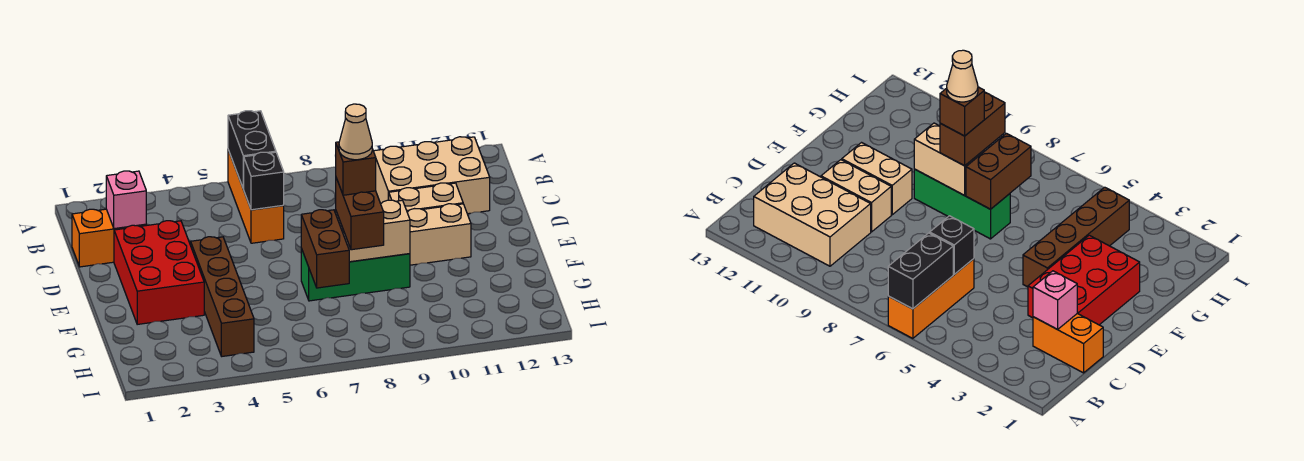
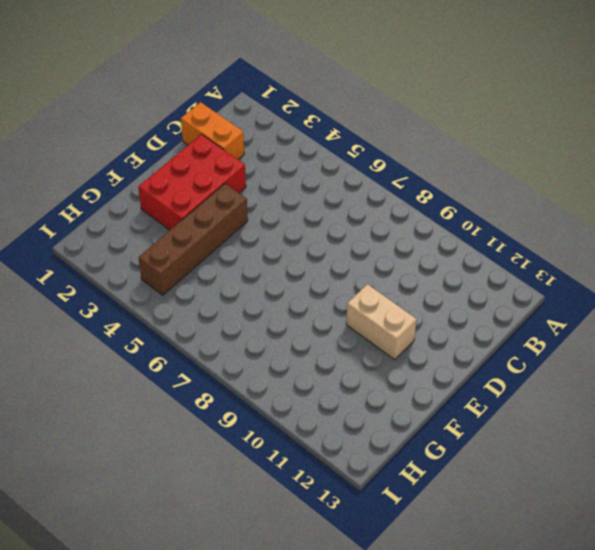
none -> orange 1x3 brick [228,150,284,243]
none -> tan 2x3 brick [374,137,490,214]
none -> tan 1x2 brick [389,183,463,212]

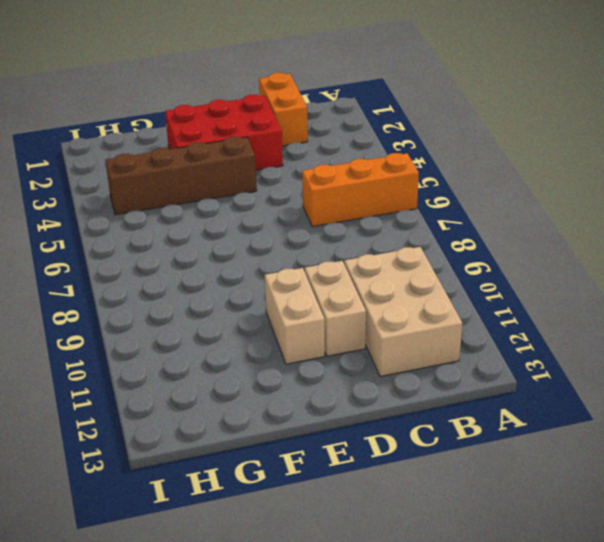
none -> green 1x3 brick [301,249,410,301]
none -> black 1x2 brick [228,111,276,189]
none -> pink 1x1 brick [106,171,146,229]

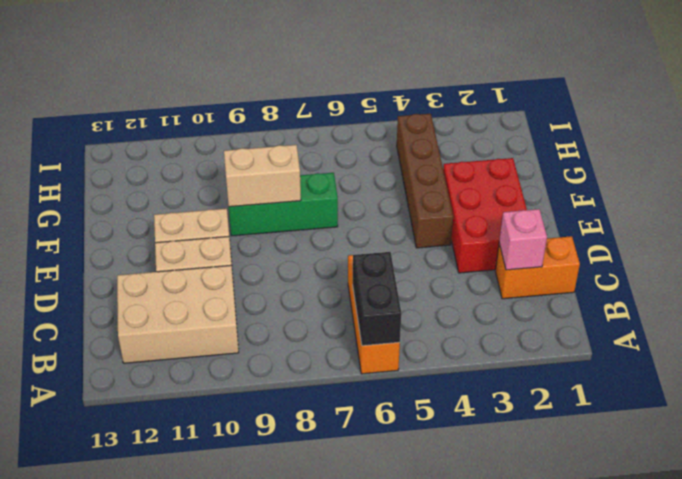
none -> black 1x1 brick [244,152,284,210]
none -> brown 1x2 brick [301,210,349,288]
none -> brown 1x2 brick [336,178,384,250]

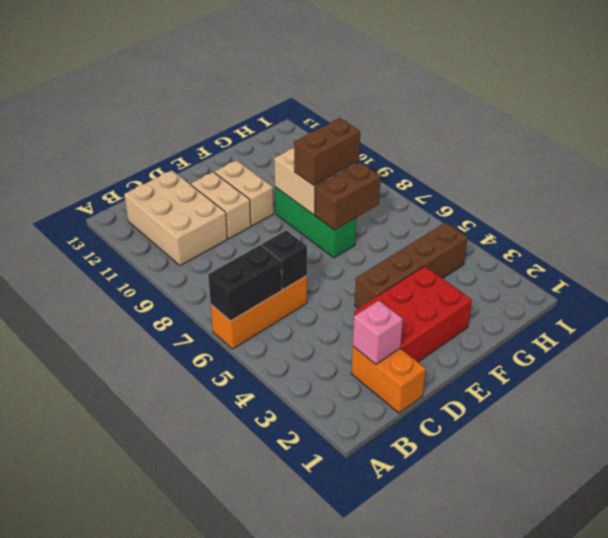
none -> brown 1x1 brick [336,142,376,195]
none -> tan 1x1 cone [339,104,372,160]

